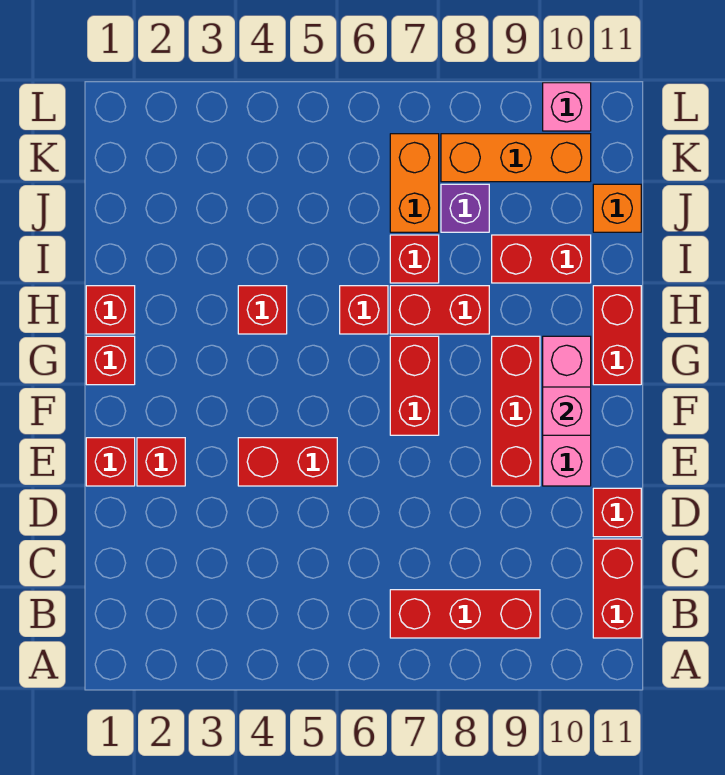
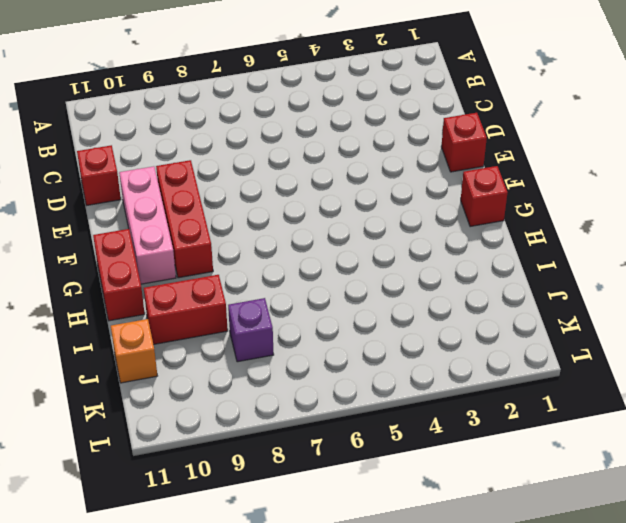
none -> red 1x3 brick [390,590,540,638]
none -> red 1x2 brick [593,539,641,638]
none -> red 1x1 brick [137,438,185,486]

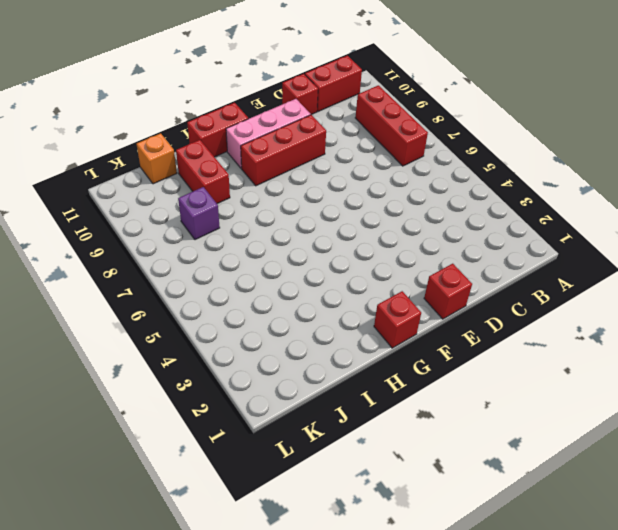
none -> red 1x1 brick [137,438,185,486]
none -> red 1x2 brick [238,438,337,486]
none -> red 1x2 brick [390,336,439,435]

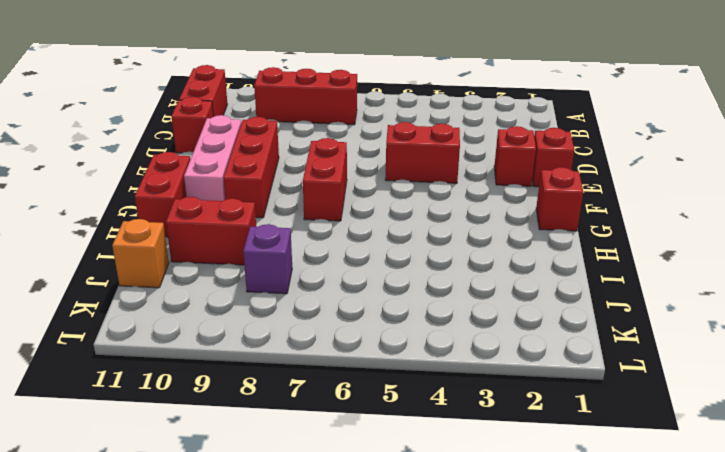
none -> red 1x1 brick [86,286,135,334]
none -> red 1x1 brick [238,286,287,334]
none -> red 1x1 brick [340,286,388,334]

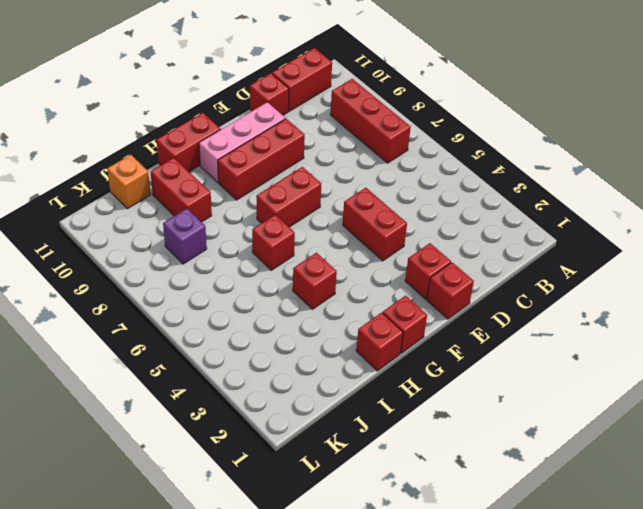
none -> red 1x2 brick [390,286,489,334]
none -> red 1x1 brick [390,235,439,283]
none -> orange 1x2 brick [390,134,439,232]

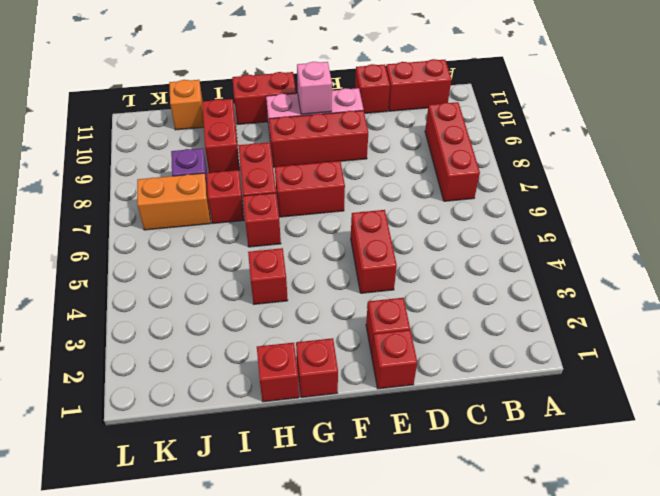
none -> orange 1x3 brick [441,134,591,182]
none -> pink 1x1 brick [543,83,591,131]

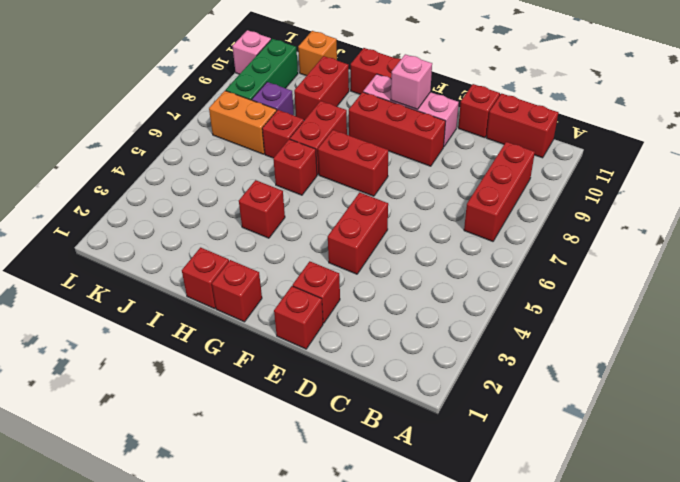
green 1x3 brick [226,39,298,100] -> orange 1x3 brick [441,134,591,182]

